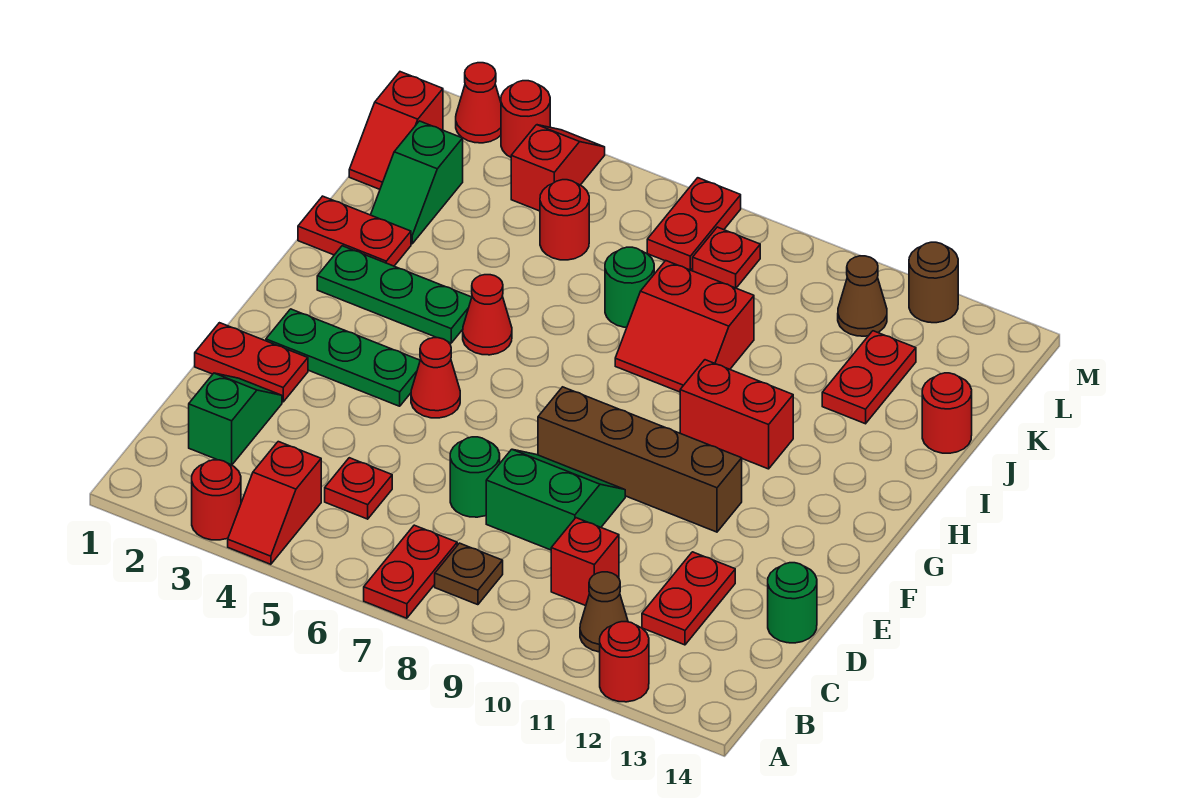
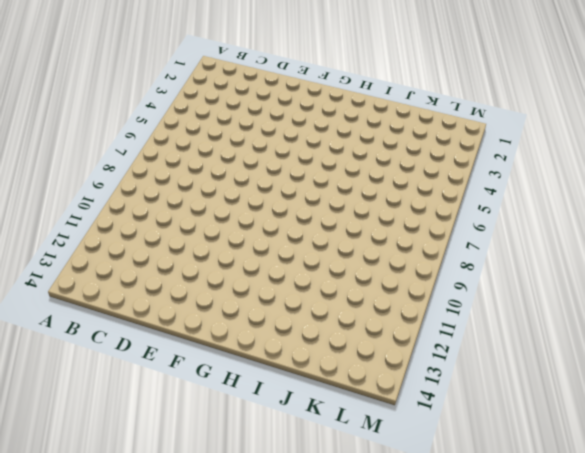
none -> red 1x1 round brick [192,460,241,540]
none -> red 1x2 slope [228,442,321,564]
none -> red 1x2 plate [364,525,457,618]
none -> red 1x1 round brick [600,622,649,702]

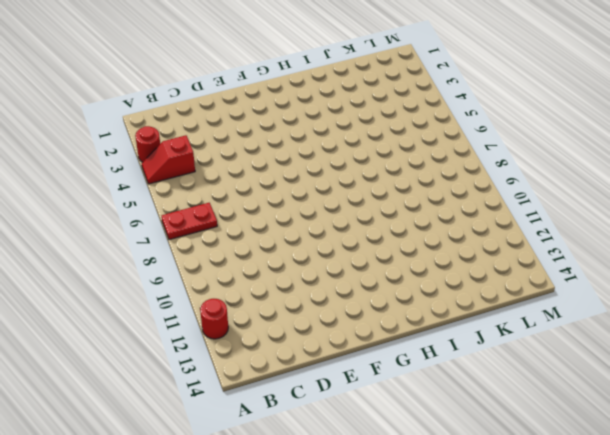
none -> brown 1x1 plate [435,543,503,605]
none -> brown 1x1 cone [580,572,628,652]
none -> green 1x2 slope [189,373,282,465]
none -> red 1x1 plate [325,458,392,519]

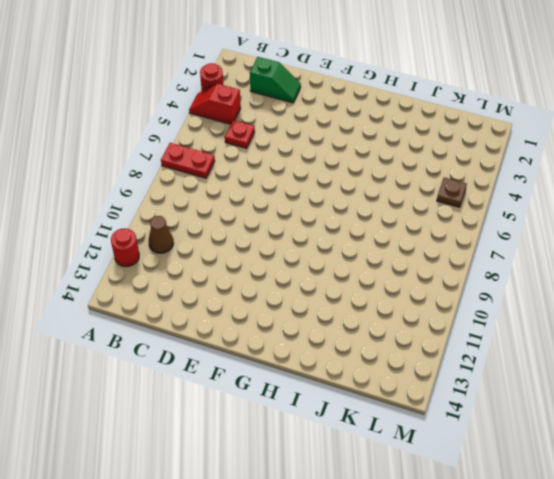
brown 1x1 plate [437,177,467,207] -> brown 1x1 plate moved to [435,543,503,605]
none -> red 1x1 brick [551,518,619,606]
none -> red 1x2 plate [642,552,735,645]
none -> green 1x1 round brick [450,437,500,517]
none -> green 2x2 slope [486,449,625,550]

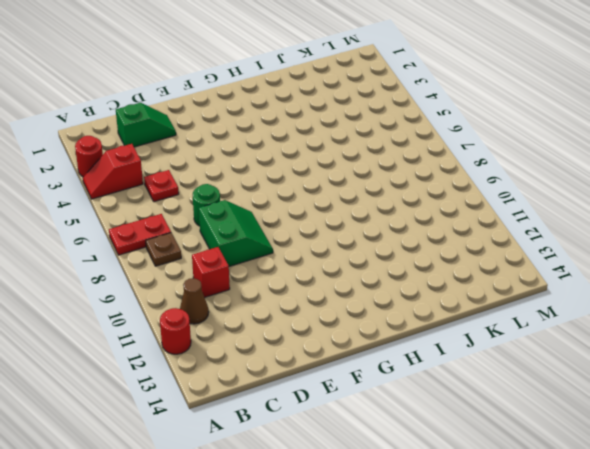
none -> red 1x2 plate [642,552,735,645]
none -> green 1x1 round brick [768,563,817,643]
none -> red 1x2 plate [195,323,308,402]
none -> green 1x3 plate [266,309,420,406]

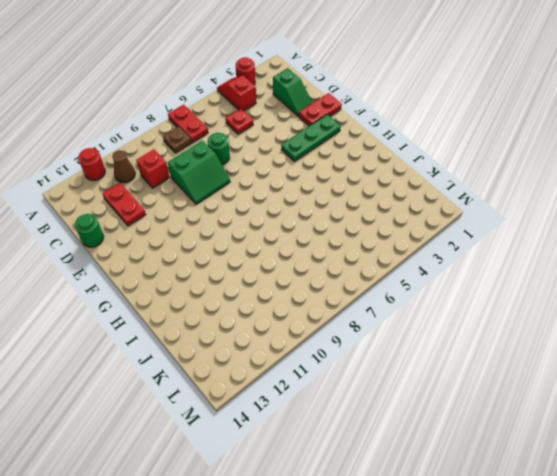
none -> red 1x1 cone [411,338,460,418]
none -> brown 1x4 brick [538,387,742,532]
none -> green 1x3 plate [317,246,472,343]
none -> red 1x1 cone [463,275,512,355]

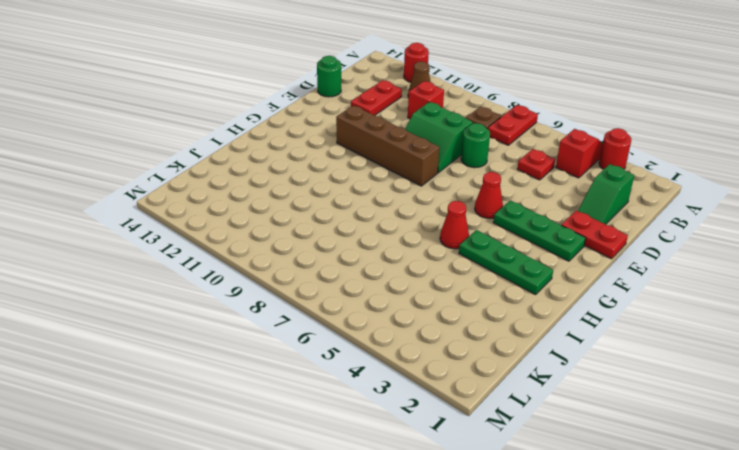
none -> red 1x2 brick [680,360,793,469]
none -> red 1x2 plate [298,196,411,266]
none -> red 2x2 slope [615,261,754,392]
none -> green 1x2 slope [371,121,463,244]

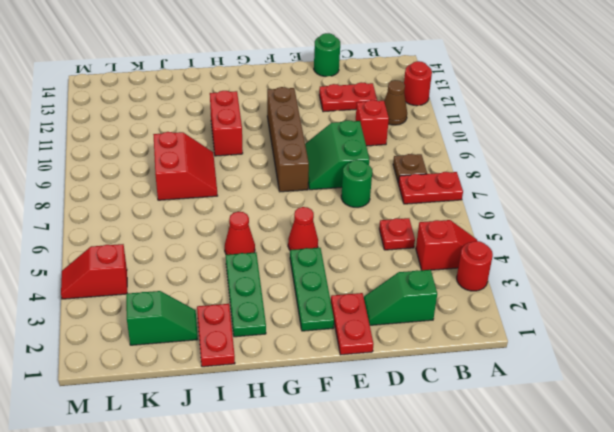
none -> green 1x1 round brick [605,247,654,327]
none -> red 1x2 plate [822,331,916,424]
none -> red 1x1 round brick [922,373,972,453]
none -> red 1x2 slope [349,72,443,189]

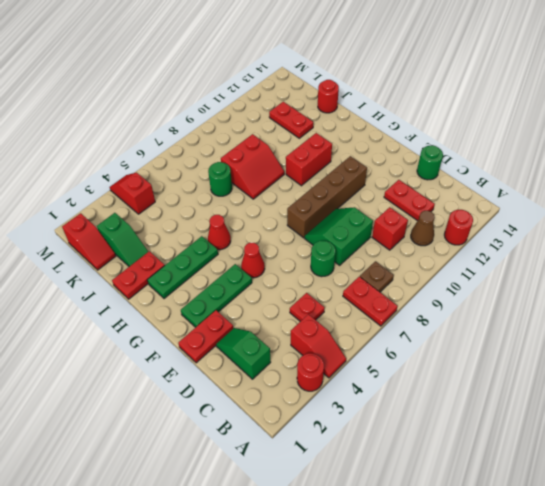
none -> red 1x1 round brick [540,180,589,260]
none -> red 1x2 plate [647,178,741,270]
none -> red 1x1 plate [693,227,760,288]
none -> brown 1x1 cone [838,256,887,336]

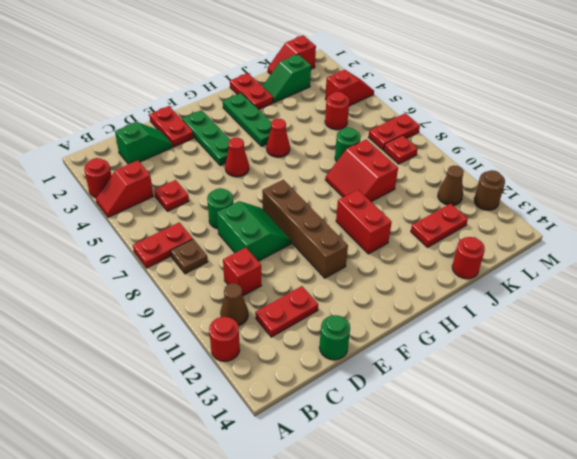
none -> red 1x1 cone [456,63,501,143]
none -> red 1x1 round brick [501,81,550,157]

